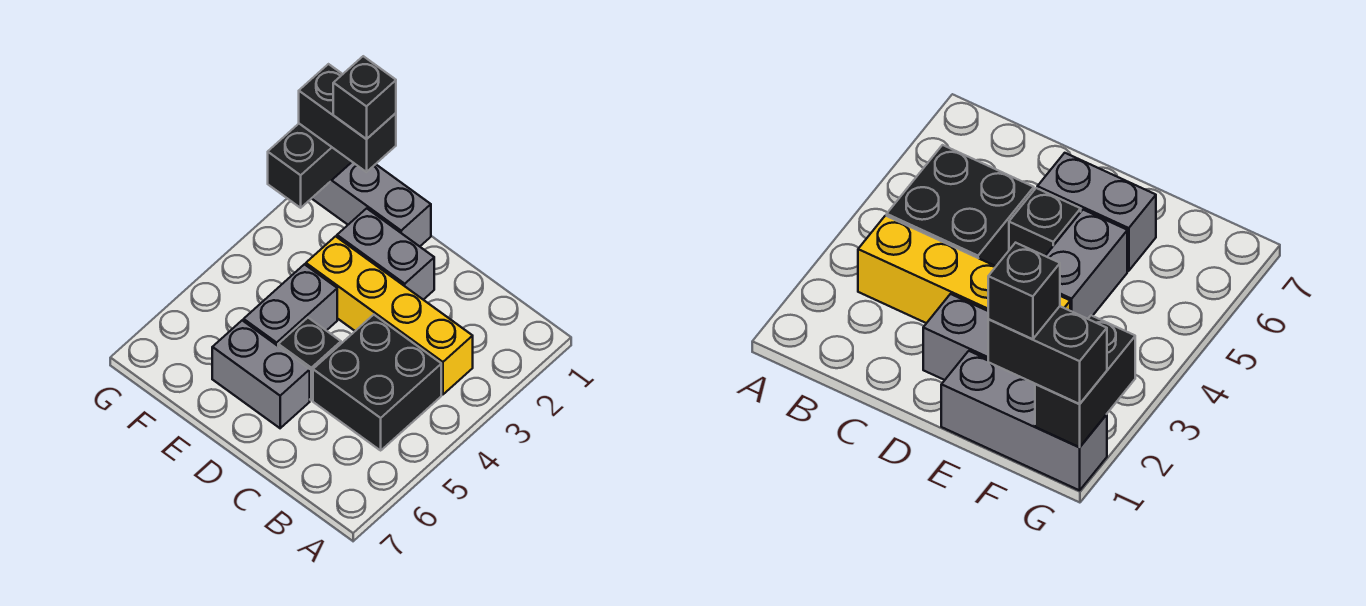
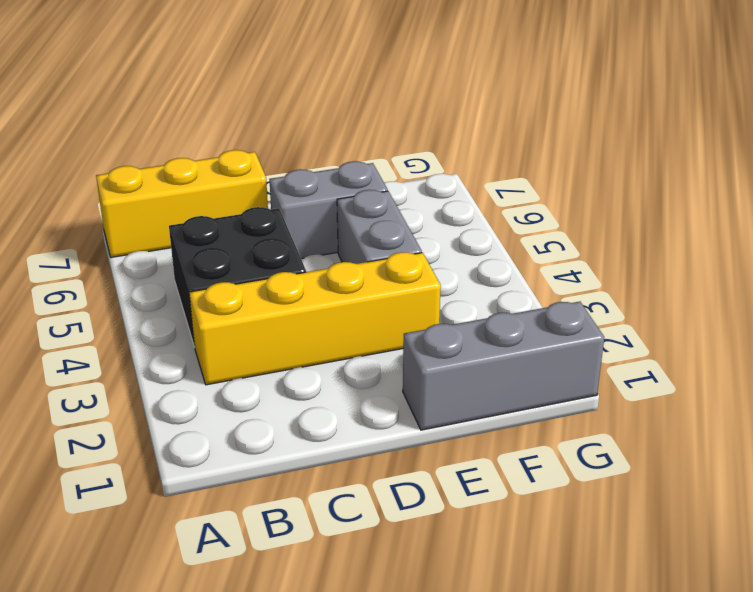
yellow 1x3 brick [96,150,268,257] -> none
none -> grey 1x2 brick [337,208,434,300]
none -> black 1x1 brick [278,318,341,400]

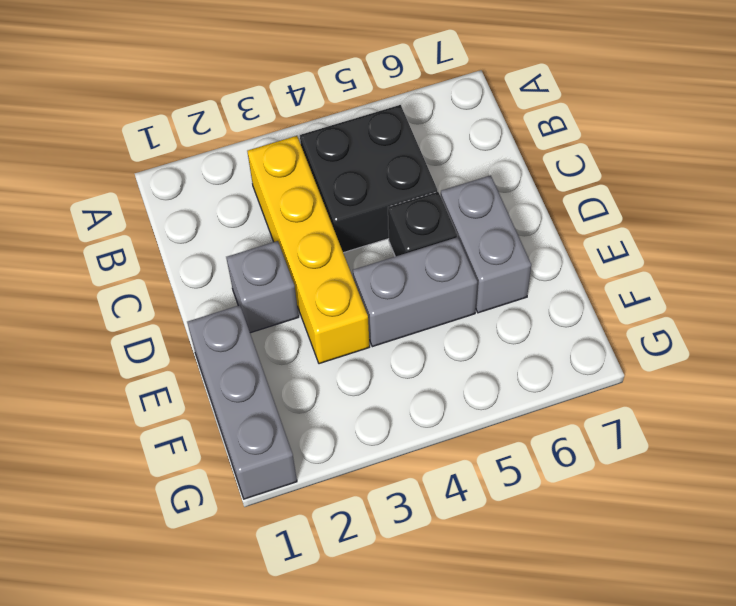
grey 1x1 brick [226,241,299,333] -> grey 1x2 brick [337,208,434,300]
none -> black 1x2 brick [268,124,352,208]
none -> black 1x2 brick [299,64,396,172]

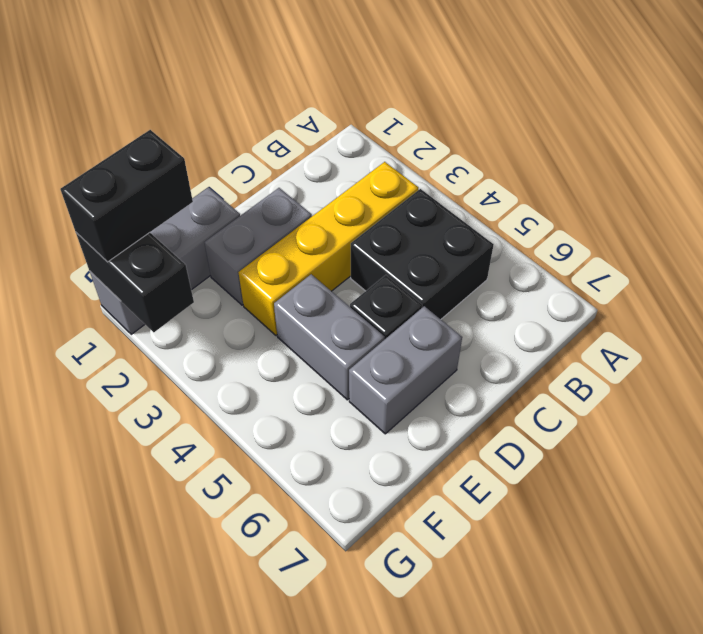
none -> black 1x1 brick [333,56,396,139]

